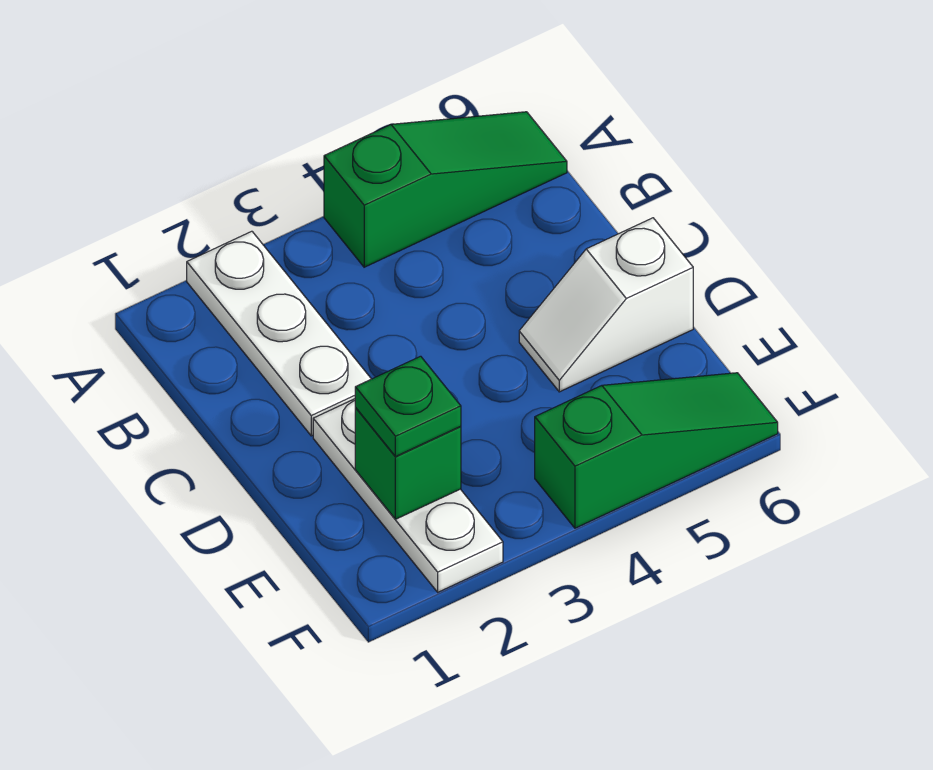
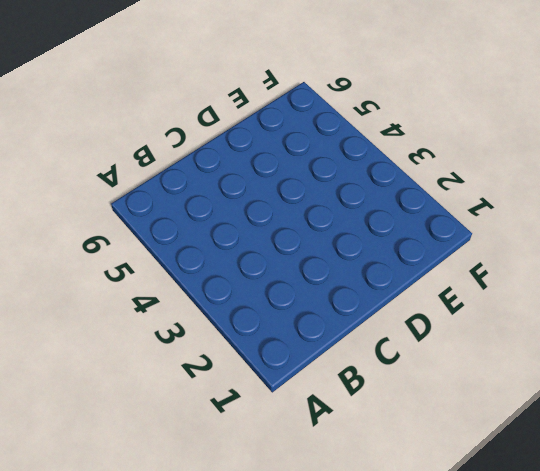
none -> white 1x3 plate [187,231,371,436]
none -> green 1x3 slope [324,112,567,267]

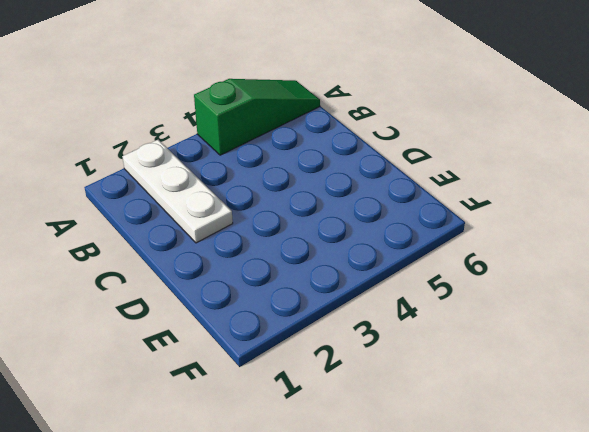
none -> white 1x3 plate [313,399,503,592]
none -> white 1x2 slope [519,218,693,392]

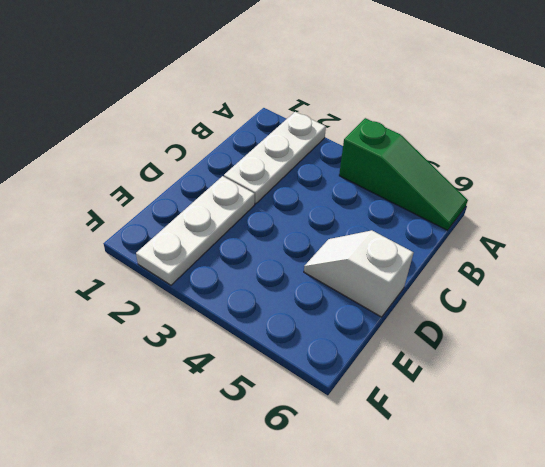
none -> green 1x3 slope [535,373,778,528]
none -> green 1x1 brick [355,408,461,519]

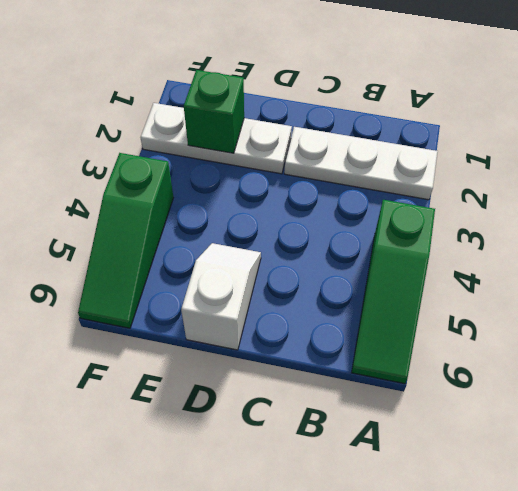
none -> green 1x1 plate [355,356,461,457]

